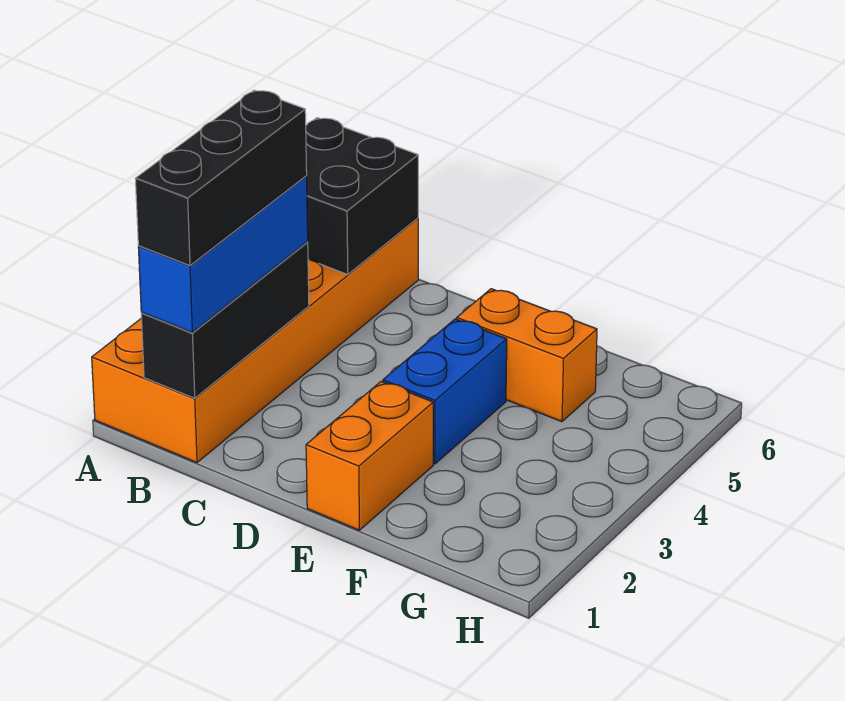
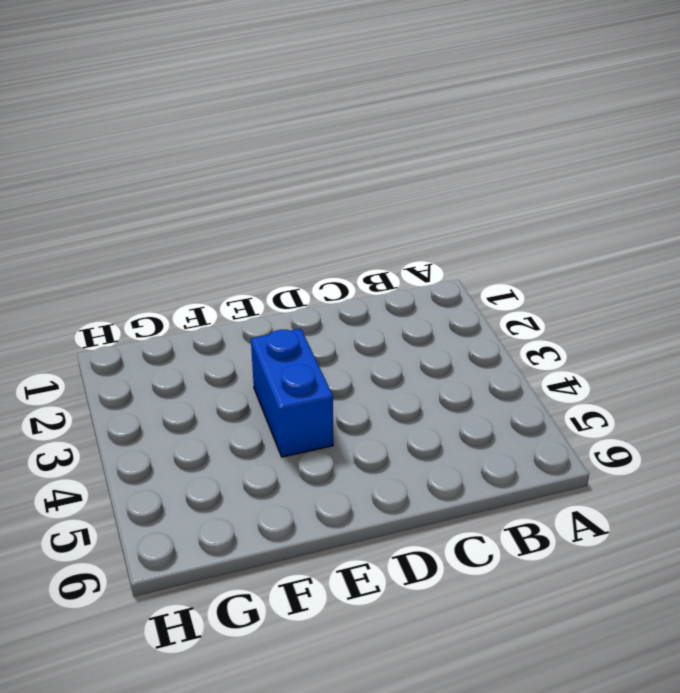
none -> orange 2x6 brick [92,218,418,463]
none -> orange 1x2 brick [306,381,433,530]

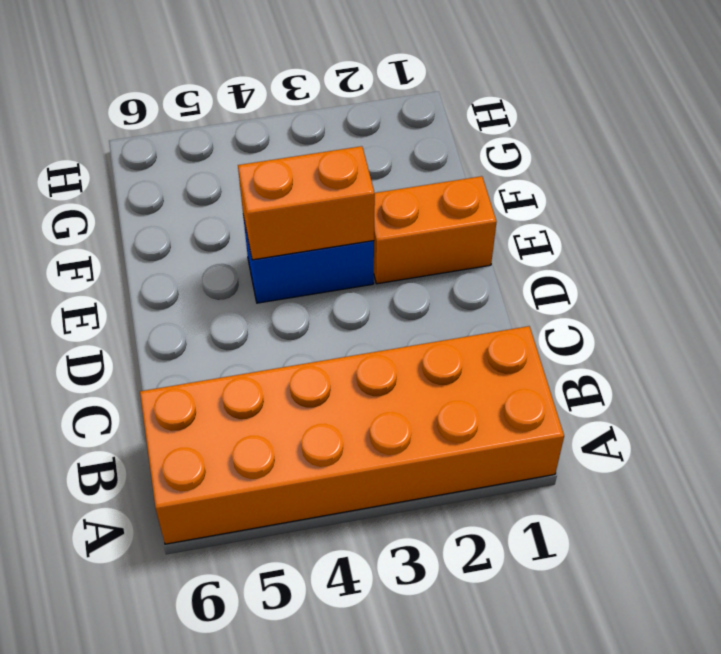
orange 1x2 brick [238,146,375,260] -> orange 1x2 brick turned to [457,289,597,422]
none -> black 2x2 brick [306,118,418,274]
none -> black 1x3 brick [141,242,309,398]

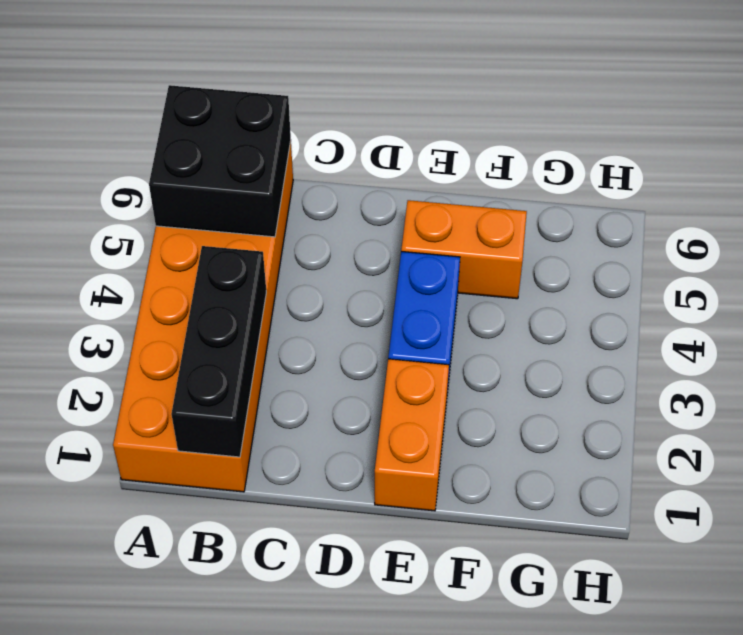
none -> blue 1x3 brick [138,176,308,333]
none -> black 1x3 brick [135,90,307,266]

